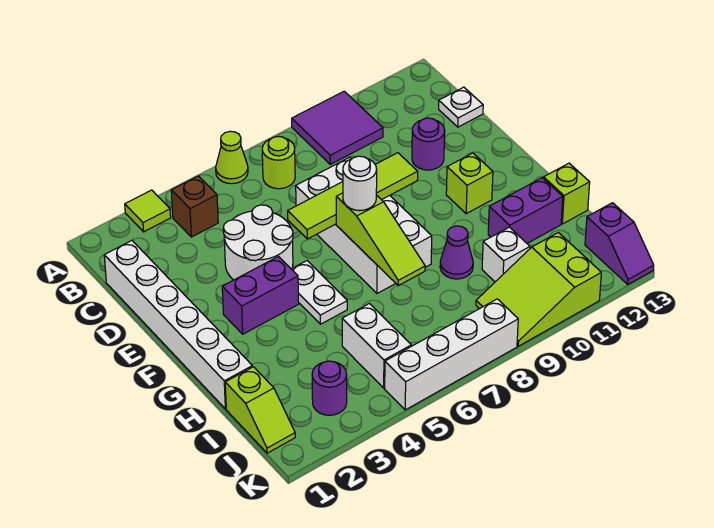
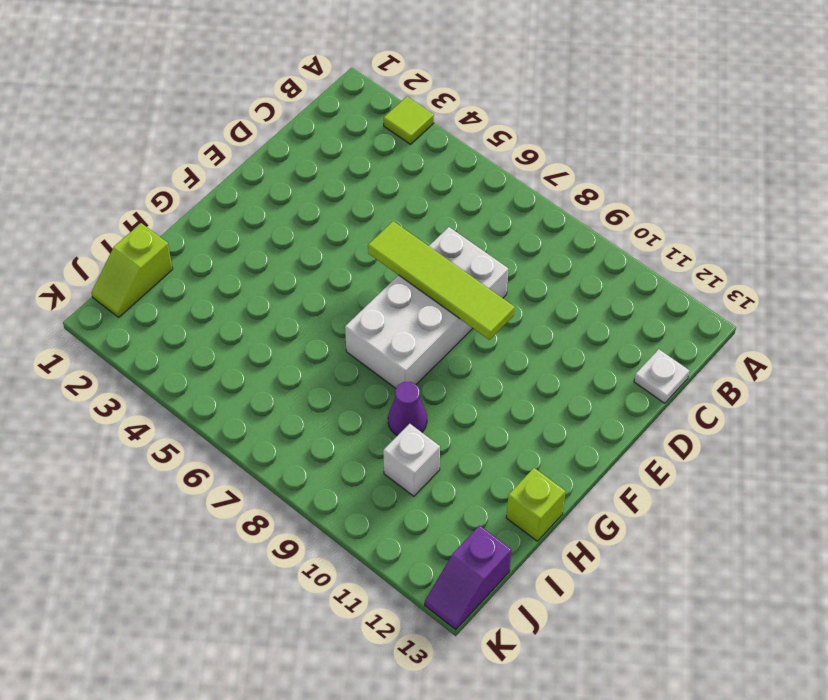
none -> lime 1x1 cone [216,131,248,184]
none -> purple 2x2 tile [292,91,383,164]
none -> brown 1x1 brick [171,176,218,237]

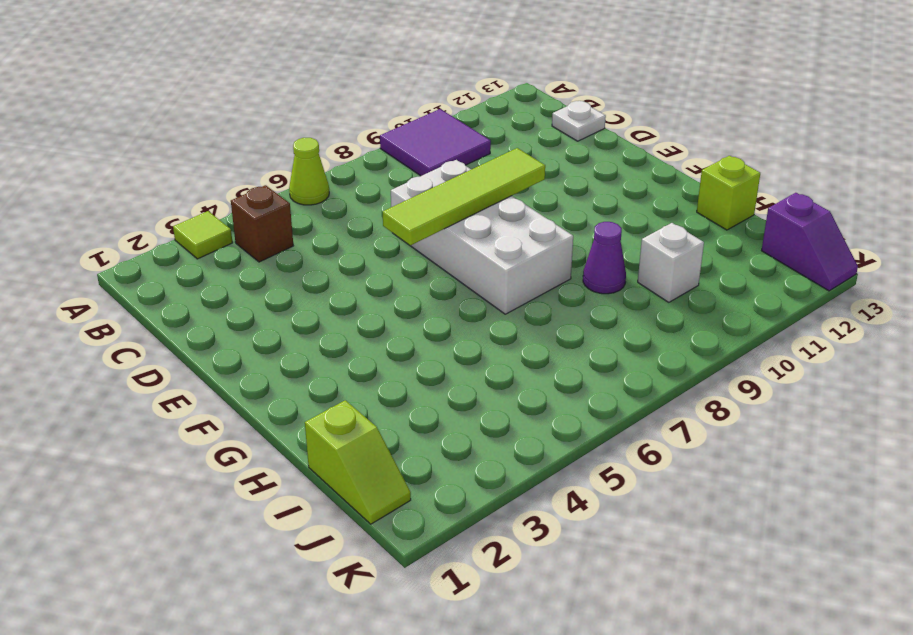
none -> lime 1x1 round brick [262,136,295,189]
none -> white 1x6 brick [104,241,252,409]
none -> white 2x2 round brick [223,205,293,280]

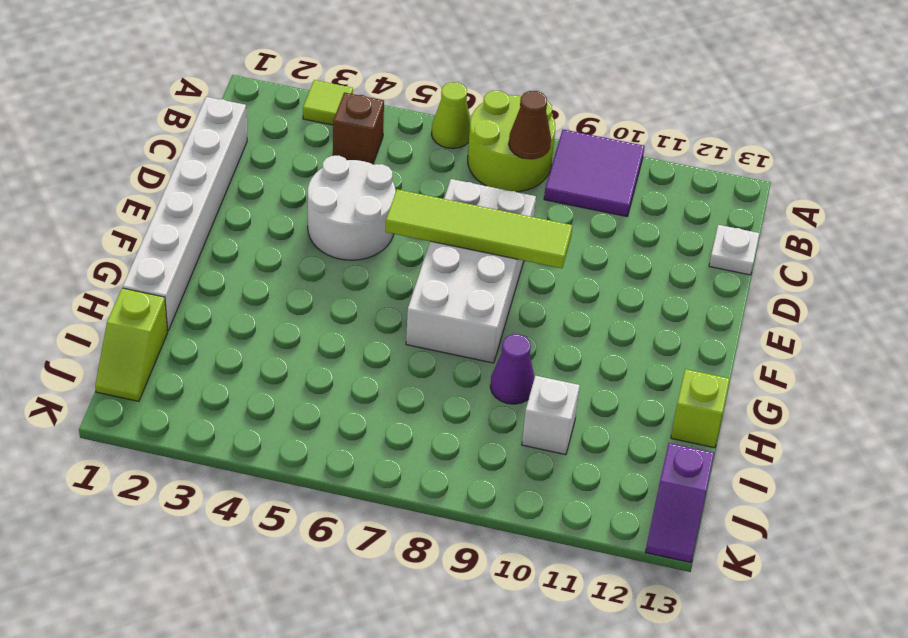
lime 2x2 round brick [468,91,555,192] -> lime 1x1 round brick [262,136,295,189]
brown 1x1 cone [509,91,551,159] -> none
none -> purple 1x1 round brick [412,118,445,170]
none -> purple 1x2 brick [222,256,299,334]
none -> white 1x2 plate [292,261,347,324]

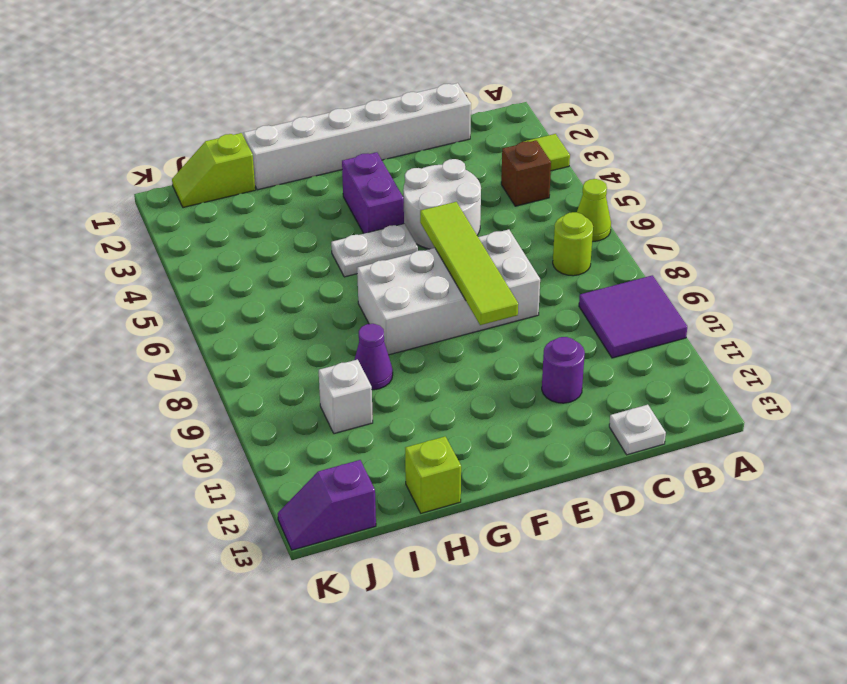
none -> lime 1x1 brick [446,153,493,214]
none -> purple 1x2 brick [488,178,563,243]
none -> white 1x2 brick [342,304,411,388]

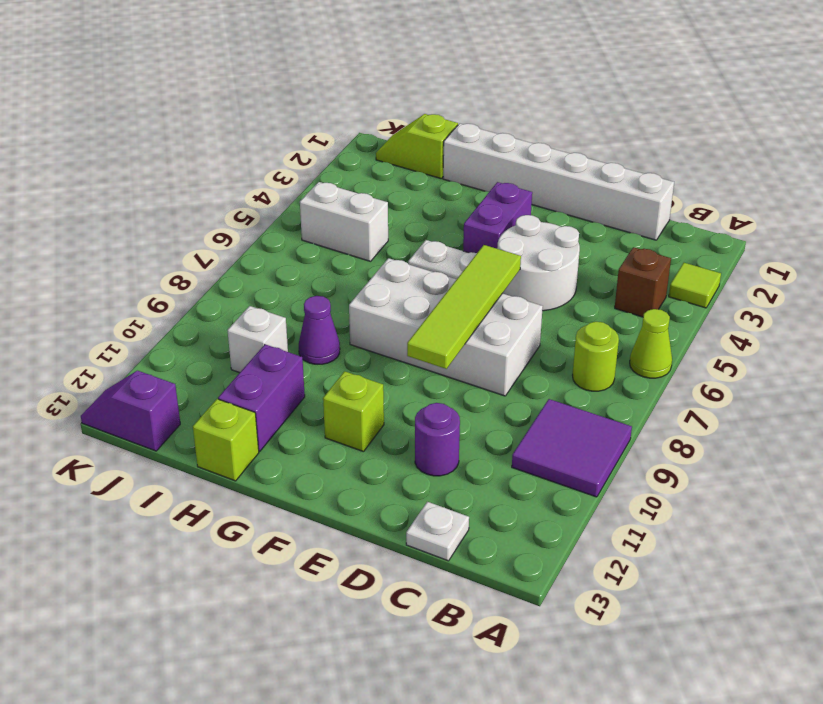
none -> purple 1x1 round brick [312,361,347,415]
none -> lime 2x3 slope [476,233,601,346]
none -> white 1x4 brick [385,299,518,410]

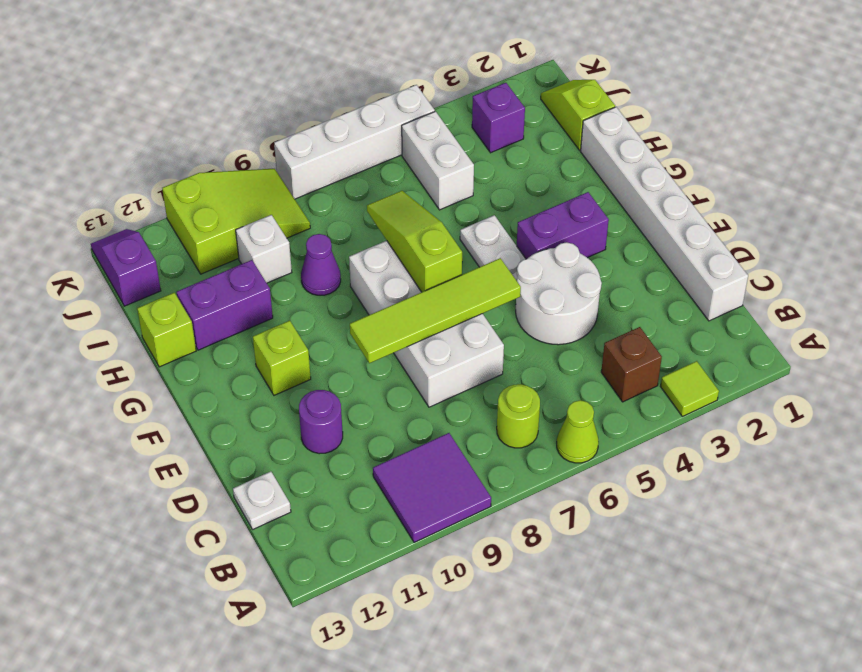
purple 1x1 brick [472,83,525,153] -> purple 1x1 round brick [312,361,347,415]
none -> white 1x1 round brick [343,156,377,210]

